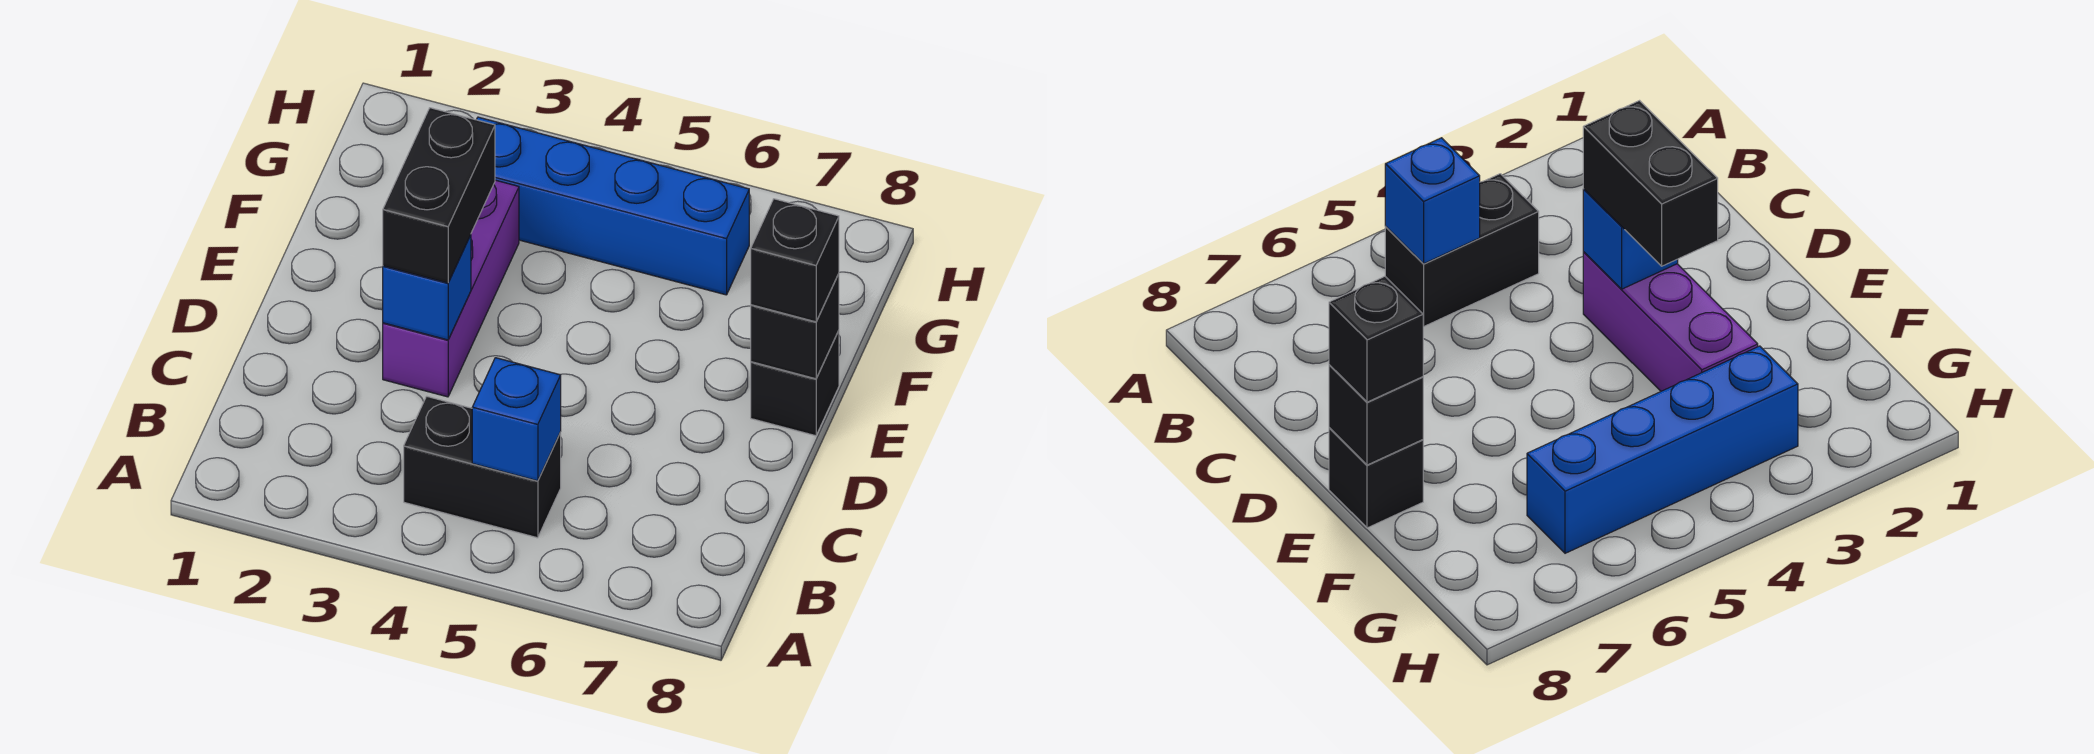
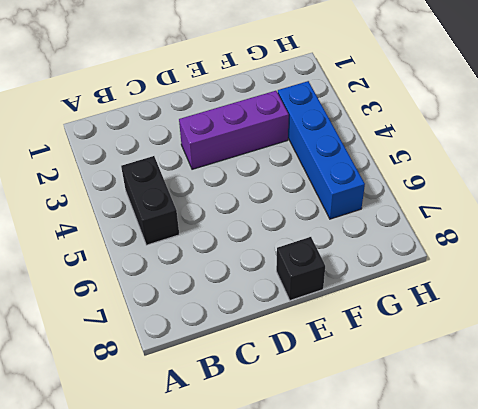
none -> blue 1x1 brick [472,358,561,481]
none -> blue 1x1 brick [383,235,471,340]

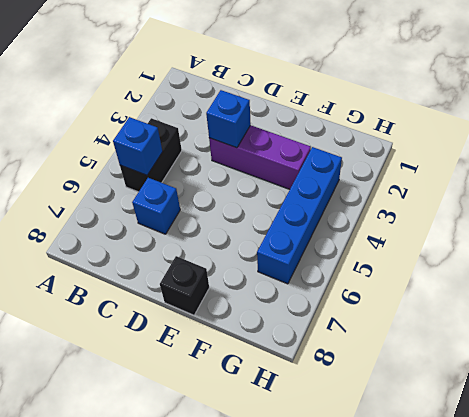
blue 1x1 brick [132,178,180,234] -> none
none -> black 1x1 brick [751,274,839,379]
none -> black 1x2 brick [383,108,495,283]

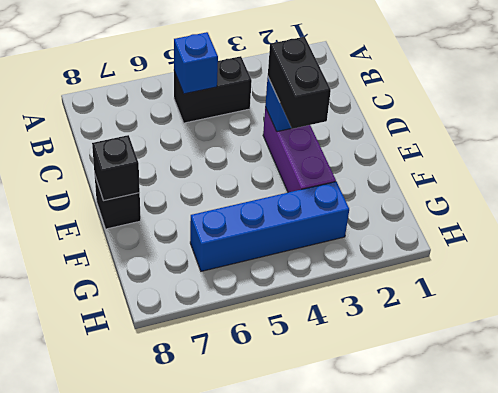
none -> black 1x1 brick [751,199,839,322]

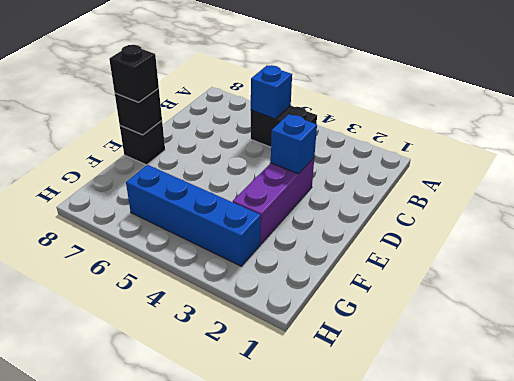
none -> black 1x2 brick [383,108,495,283]

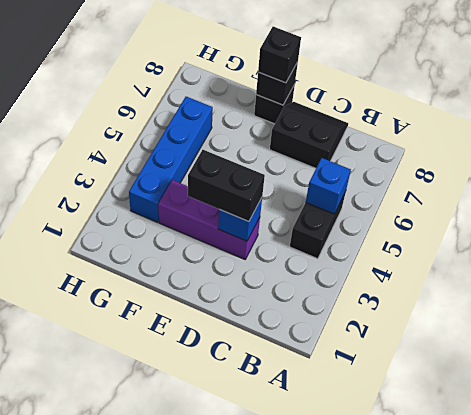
black 2x2 slope [270,102,348,168] -> none

